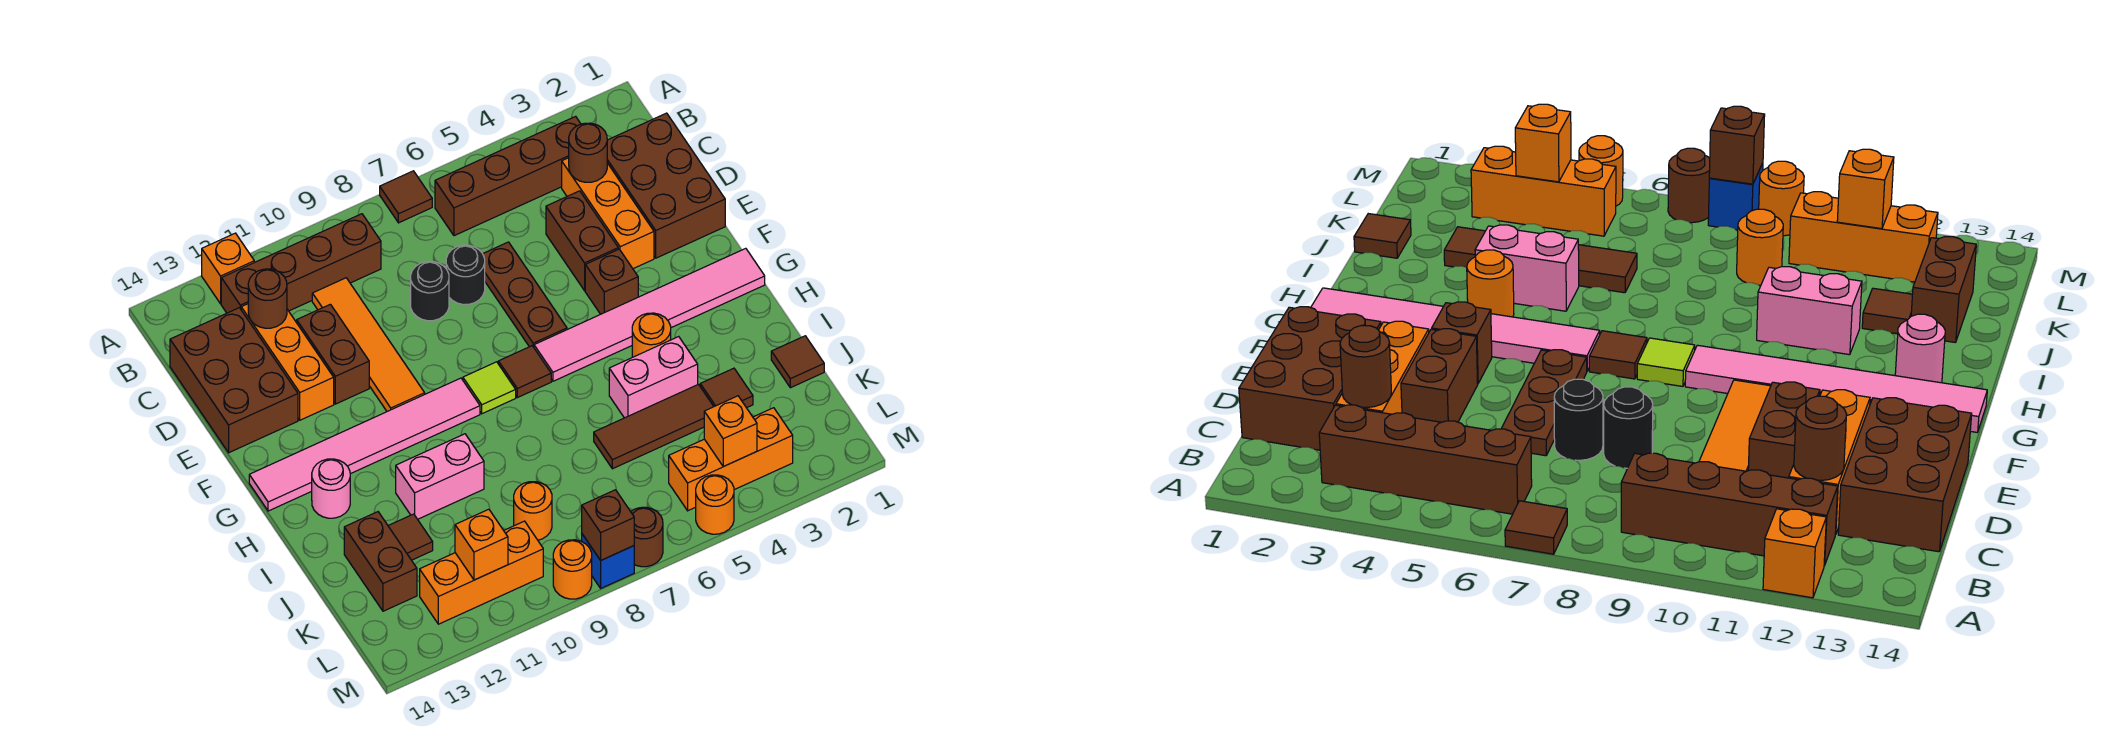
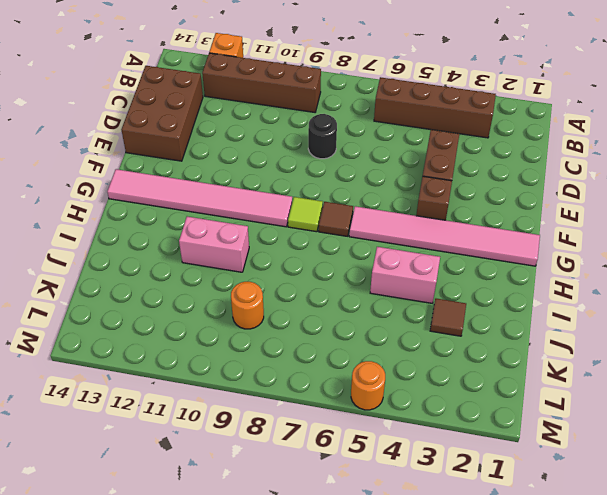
none -> brown 1x1 tile [380,171,432,223]
none -> brown 2x3 brick [607,113,725,258]
none -> orange 1x3 brick [562,158,654,269]
none -> orange 1x4 tile [312,278,425,411]

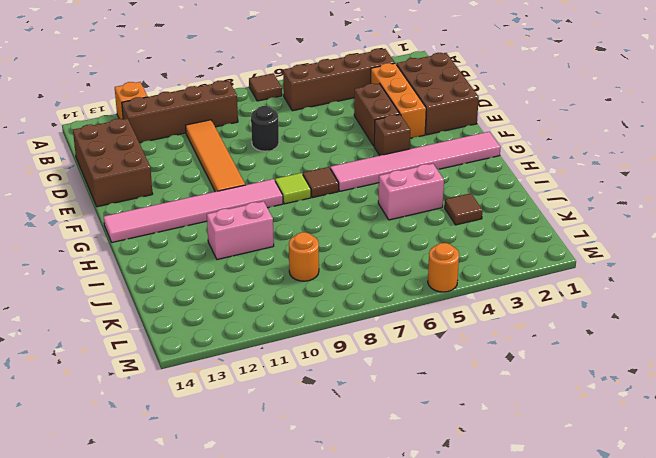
none -> orange 1x3 brick [241,304,334,420]
none -> brown 1x3 plate [483,242,567,347]
none -> black 1x1 round brick [446,245,485,305]
none -> brown 1x2 brick [297,304,369,404]

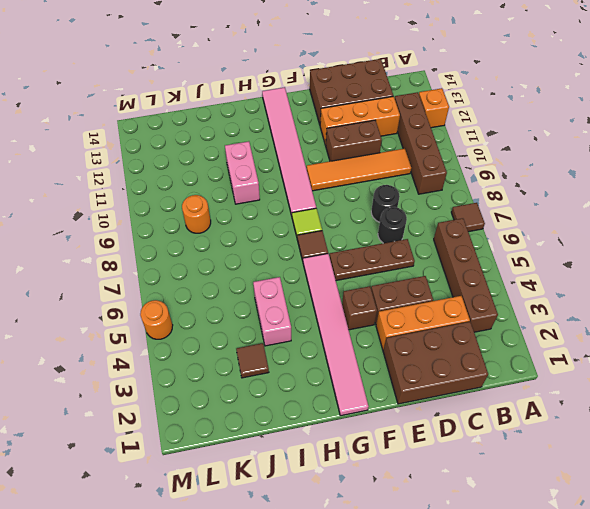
none -> orange 1x1 round brick [632,313,671,357]
none -> pink 1x1 round brick [312,459,350,518]
none -> brown 1x1 tile [771,336,824,388]
none -> brown 1x3 tile [594,384,714,469]

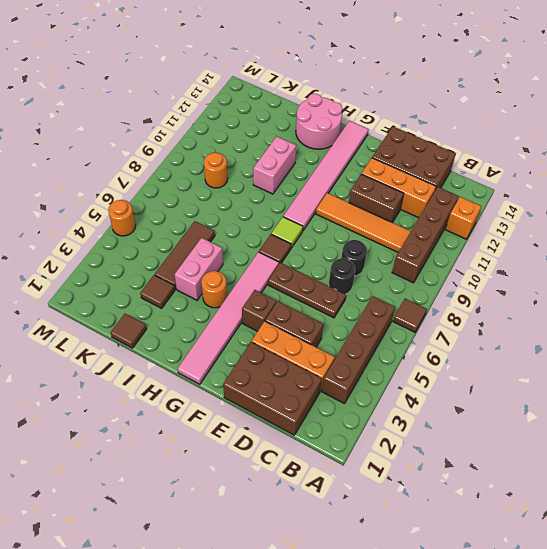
pink 2x2 round brick [296,94,342,149] -> pink 1x1 round brick [312,459,350,518]
none -> brown 1x1 tile [388,514,433,560]
none -> brown 1x2 brick [344,512,417,611]
none -> orange 1x3 brick [669,408,793,511]
none -> orange 1x3 brick [420,521,543,624]

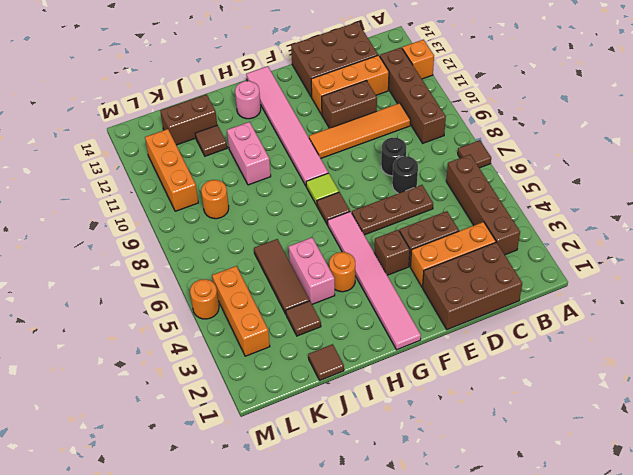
none -> brown 1x1 round brick [631,507,663,567]
none -> blue 1x1 brick [582,534,634,588]
none -> orange 1x1 round brick [553,540,592,599]
none -> brown 1x1 round brick [569,123,607,182]

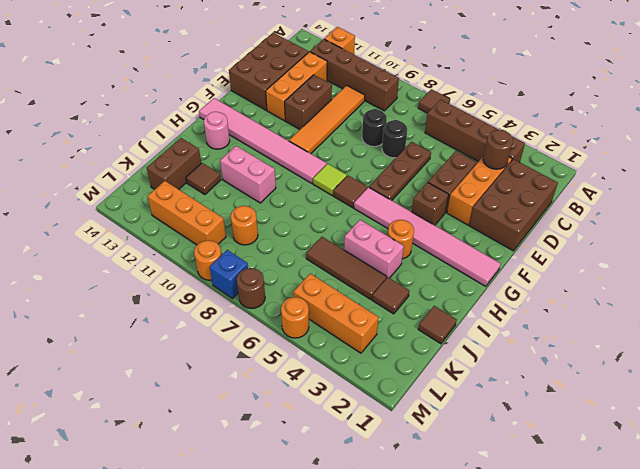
none -> brown 1x1 round brick [248,269,287,328]
none -> orange 1x1 brick [704,396,757,467]
none -> orange 1x1 brick [455,509,508,580]
none -> brown 1x1 brick [582,490,634,560]

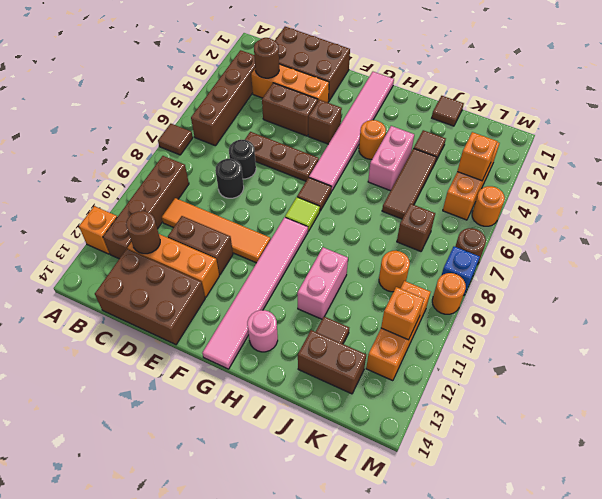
brown 1x1 brick [397,204,435,251] -> brown 1x1 brick moved to [582,490,634,560]

